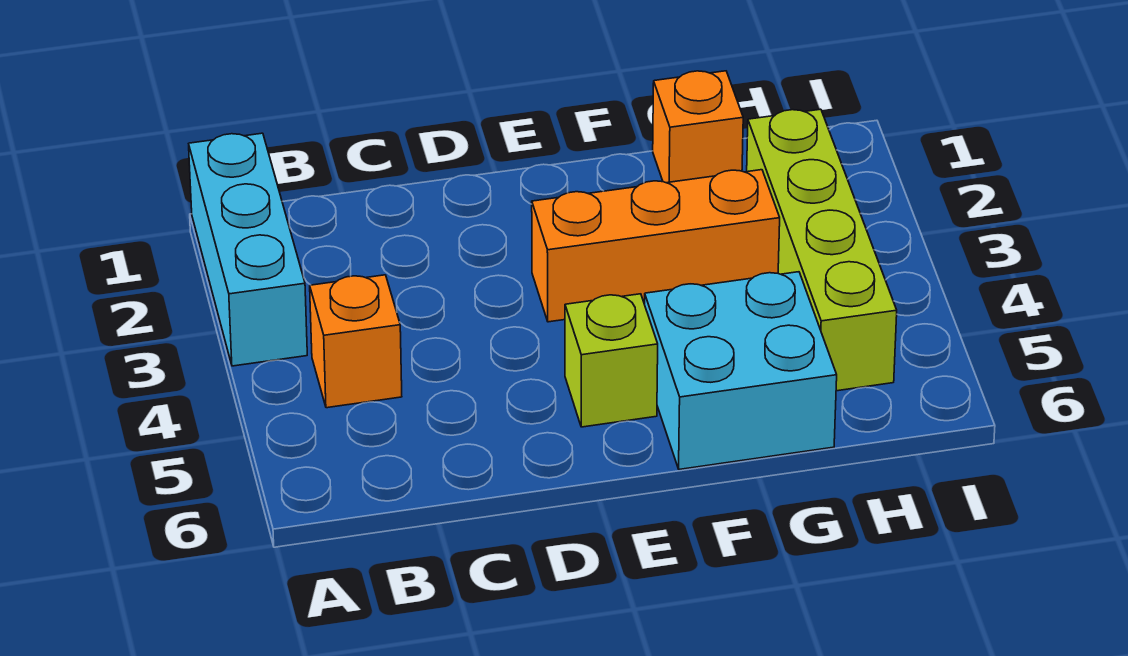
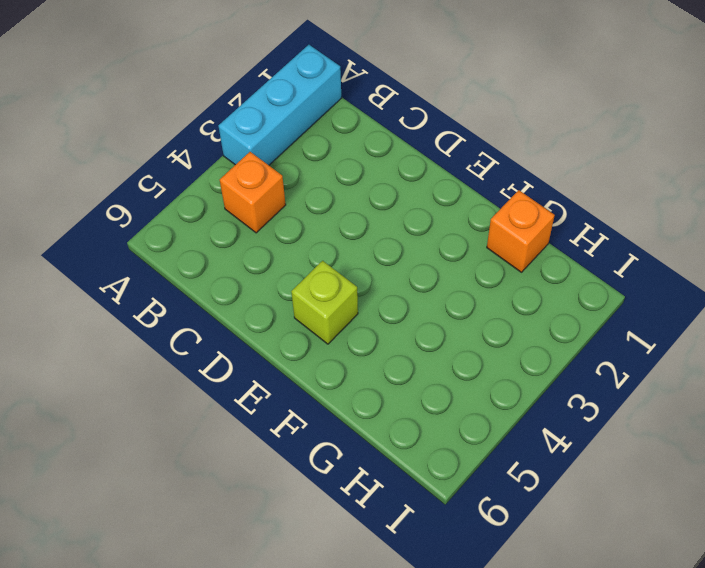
none -> orange 1x3 brick [532,170,780,322]
none -> cyan 2x2 brick [645,272,837,469]

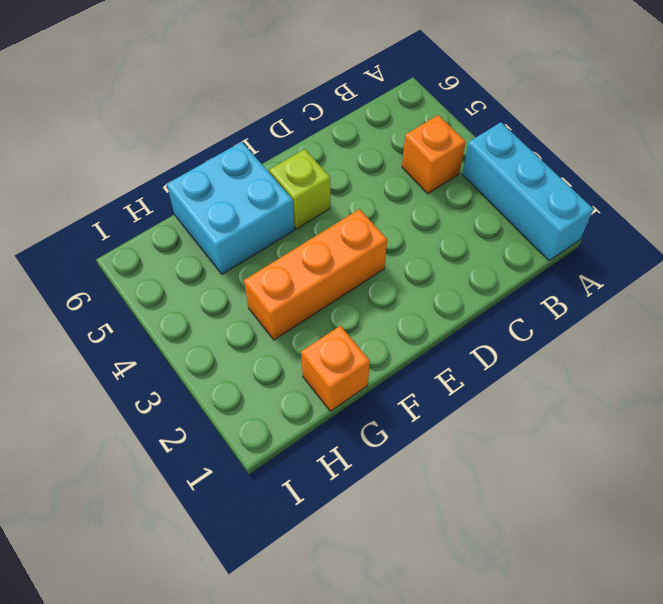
none -> lime 1x4 brick [747,109,897,391]

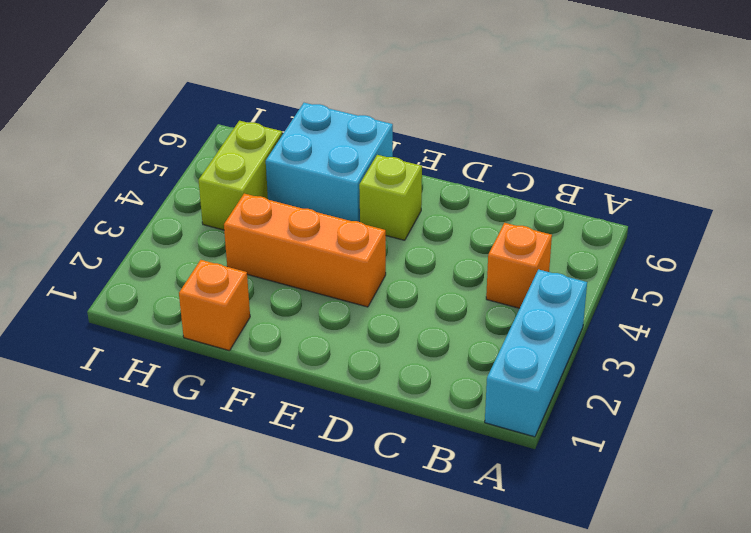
lime 1x2 brick [199,121,283,230] -> lime 1x4 brick [747,109,897,391]

